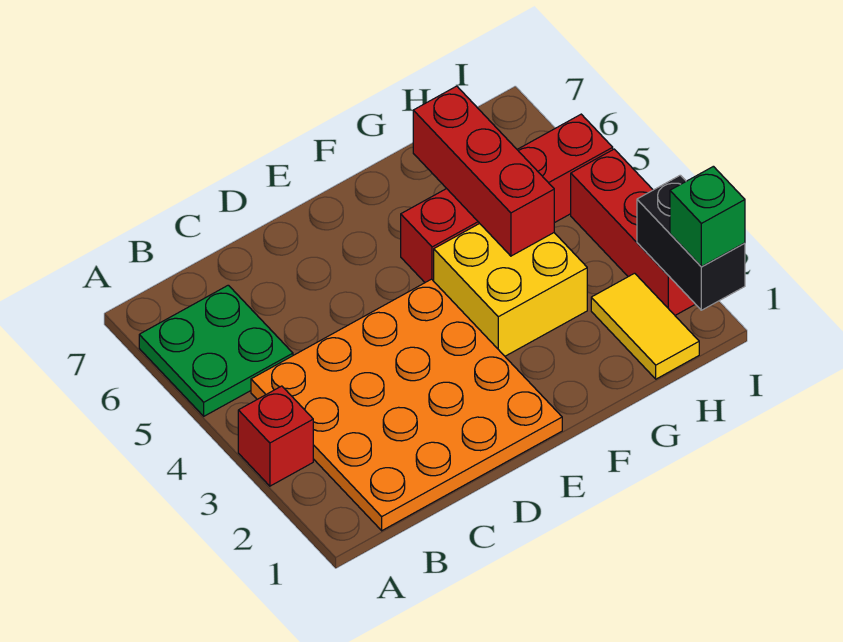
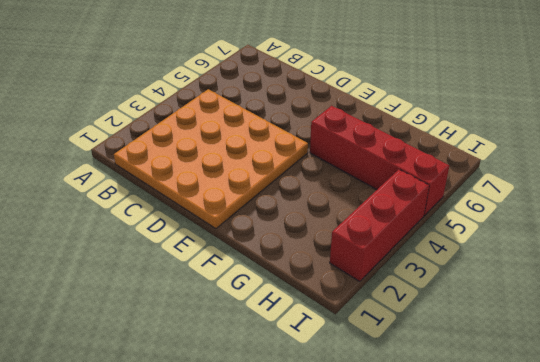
none -> red 1x1 brick [238,386,313,486]
none -> green 2x2 plate [139,285,293,416]

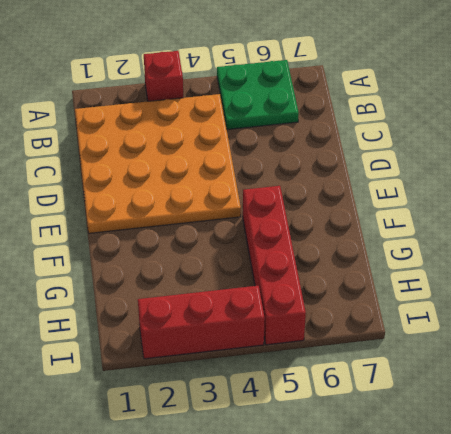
none -> yellow 2x2 brick [434,224,587,356]
none -> yellow 1x2 tile [591,273,699,379]

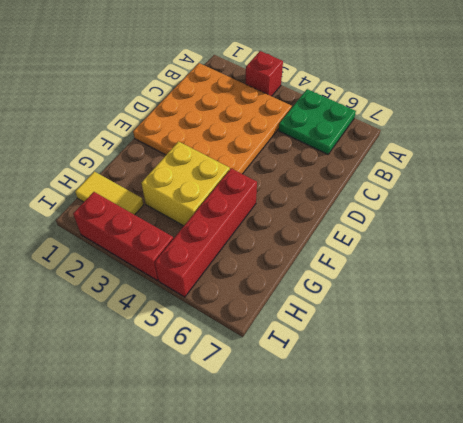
none -> red 1x3 brick [413,86,554,256]
none -> black 1x2 brick [637,175,745,310]

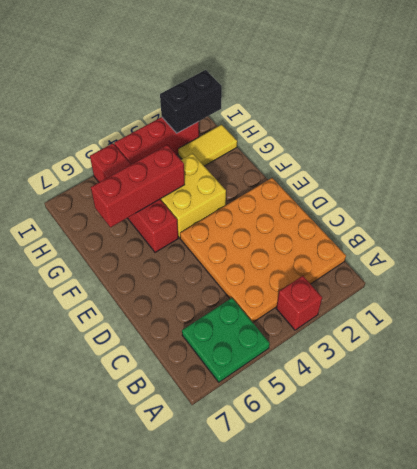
none -> green 1x1 brick [670,166,745,267]

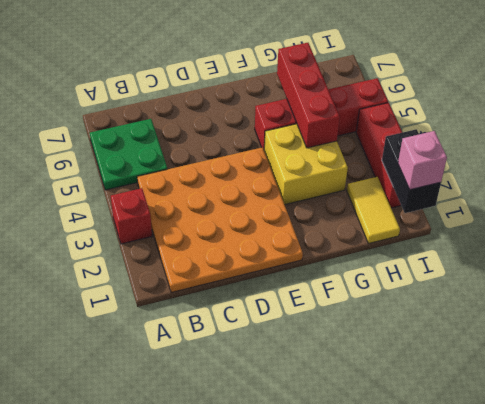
pink 1x1 brick [398,131,447,190] -> green 1x1 brick [670,166,745,267]

